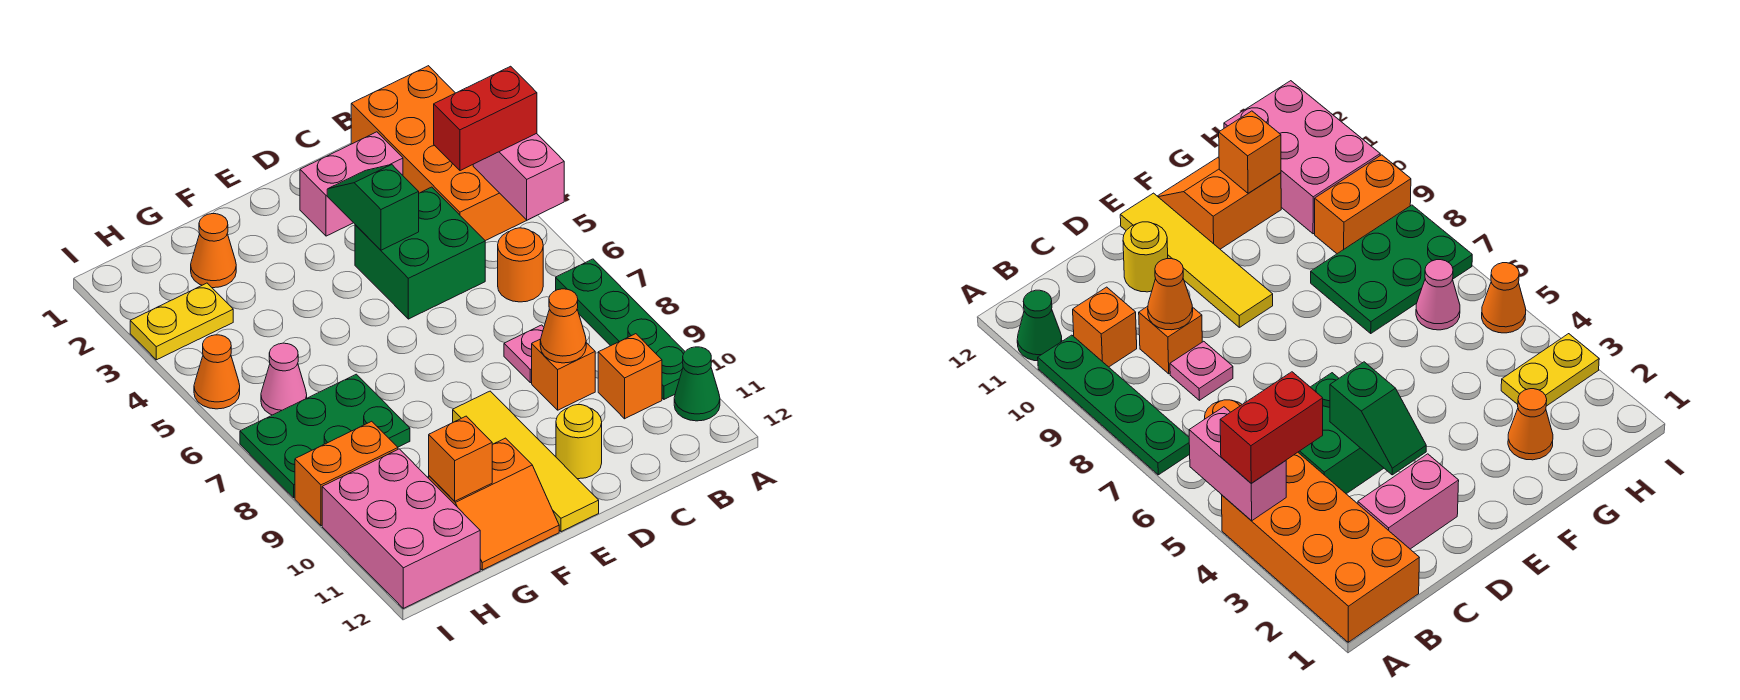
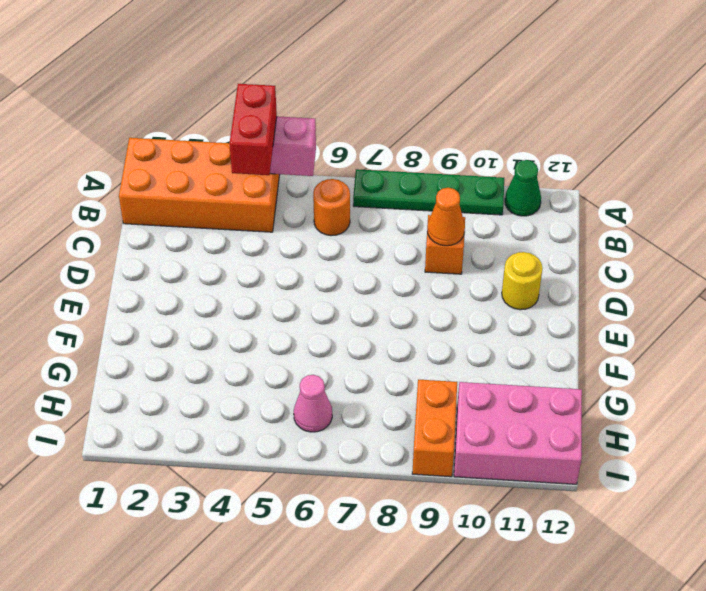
none -> orange 1x1 brick [598,334,662,419]
none -> pink 1x2 brick [300,132,403,236]
none -> green 2x2 brick [355,187,485,319]

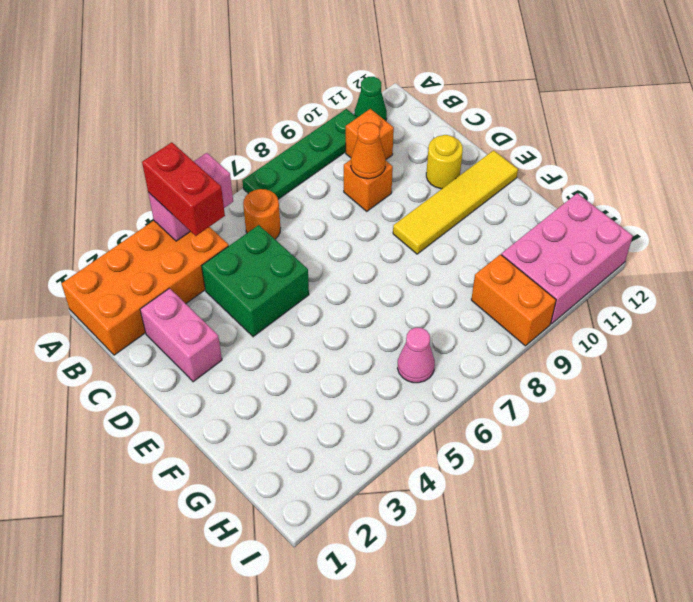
none -> pink 1x1 plate [504,325,544,383]
none -> orange 2x2 slope [429,438,559,570]
none -> orange 1x1 cone [191,214,236,288]

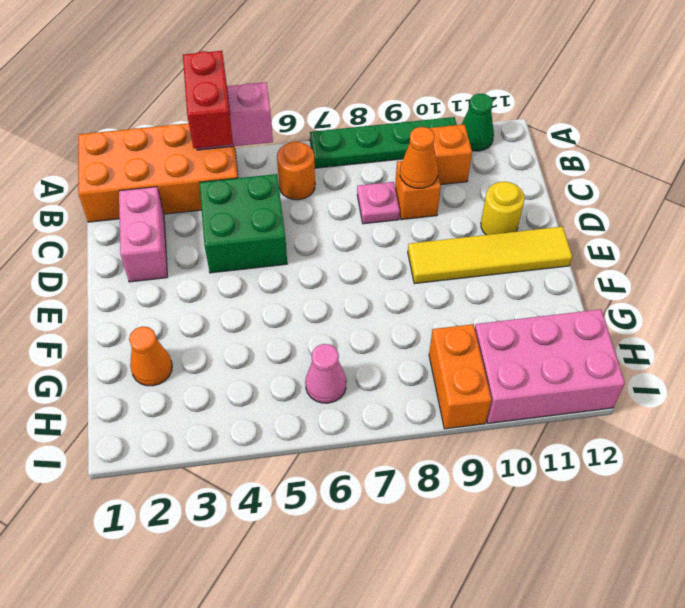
none -> orange 2x2 slope [429,438,559,570]
none -> green 2x3 plate [240,374,410,498]
none -> yellow 1x2 plate [130,283,233,360]

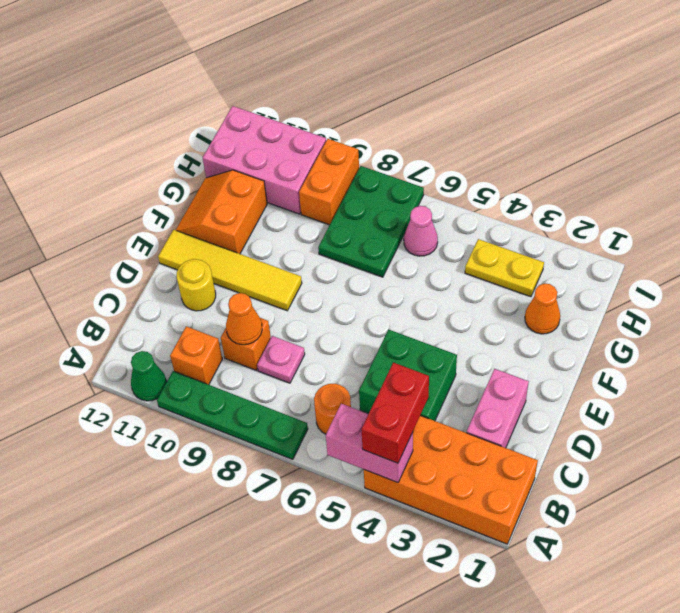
yellow 1x2 plate [465,239,544,297] -> yellow 1x2 plate turned to [130,283,233,360]
none -> orange 1x1 cone [194,335,240,409]
none -> green 1x2 slope [327,164,419,250]
none -> orange 1x1 brick [429,416,492,501]

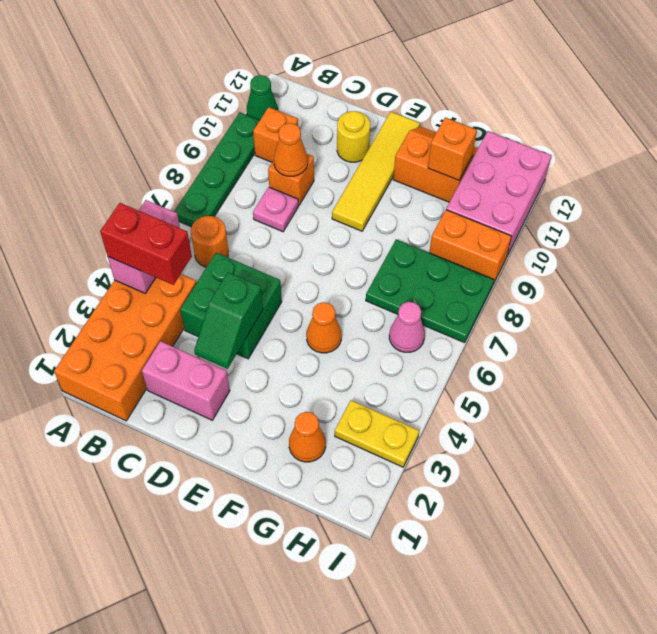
orange 1x1 cone [306,302,342,353] -> orange 1x1 cone moved to [194,335,240,409]

